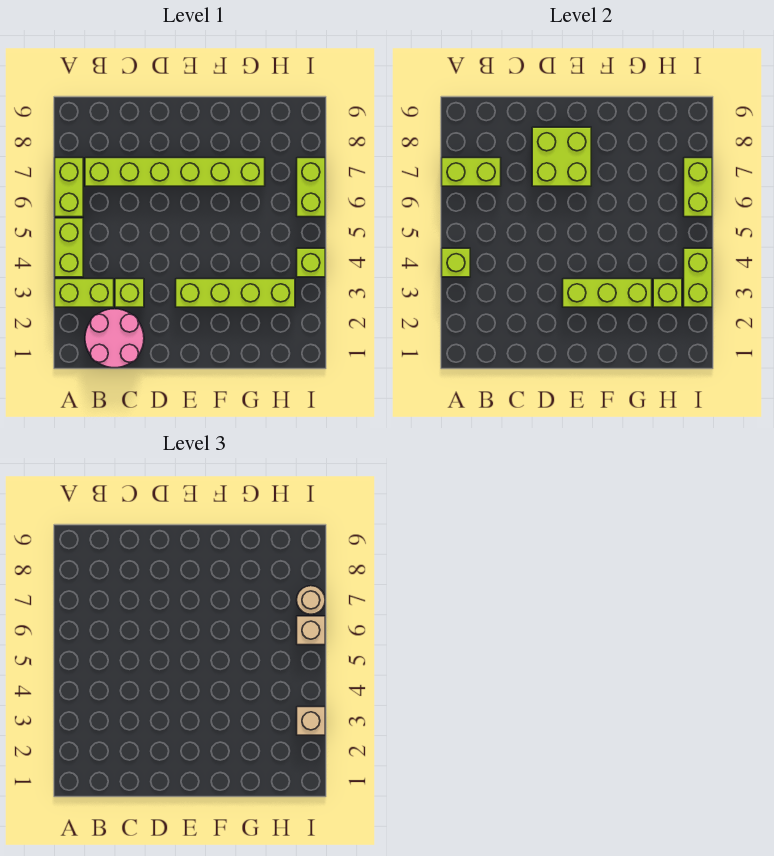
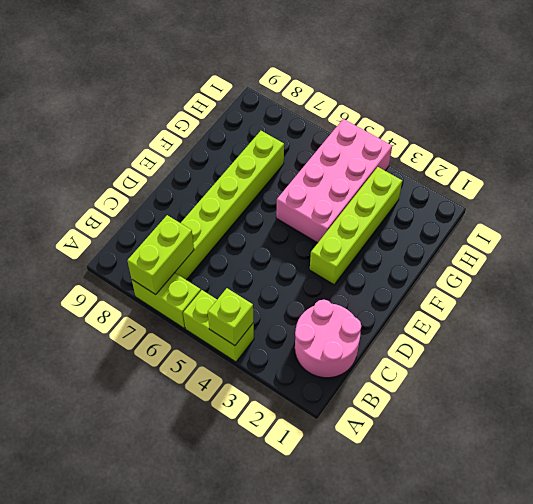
pink 2x4 brick [276,119,392,243] -> lime 1x1 brick [297,248,325,277]
none -> lime 1x2 brick [55,279,114,307]
none -> lime 1x1 brick [115,279,144,307]
none -> lime 1x2 brick [297,158,325,217]

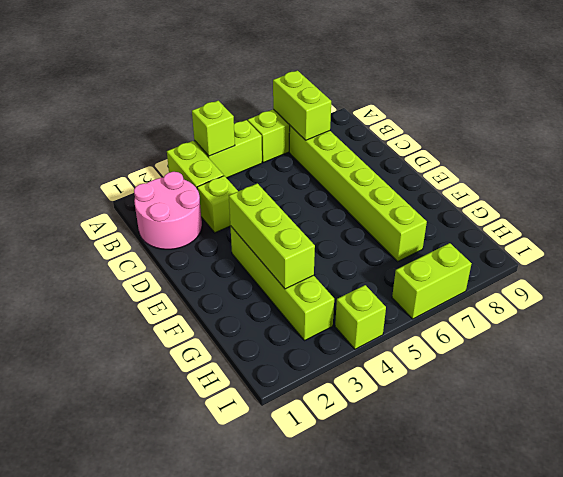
none -> lime 2x2 brick [532,127,591,186]
none -> lime 1x1 brick [653,279,682,307]
none -> lime 1x2 brick [684,248,712,307]

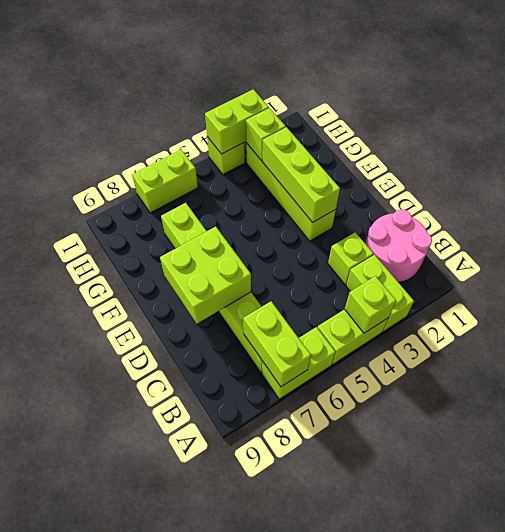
none -> lime 1x2 brick [684,158,712,217]
none -> tan 1x1 brick [297,707,325,735]
none -> tan 1x1 brick [297,616,325,645]

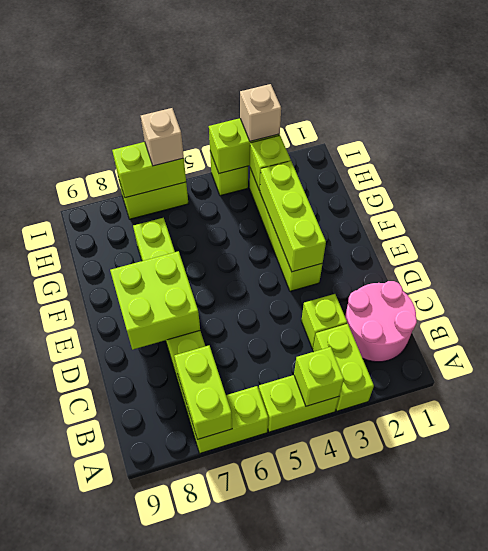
none -> tan 1x1 round brick [297,586,325,614]

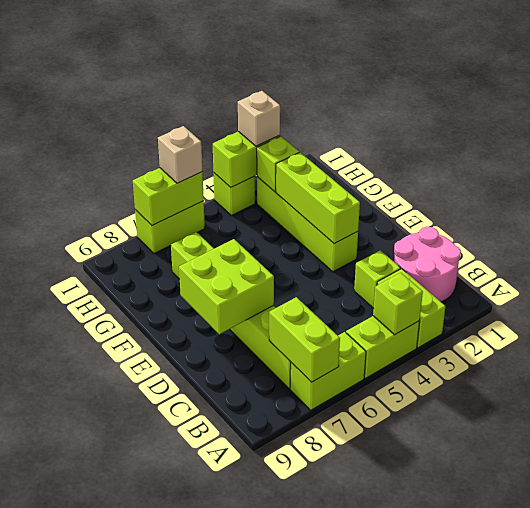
none -> tan 1x1 round brick [297,586,325,614]

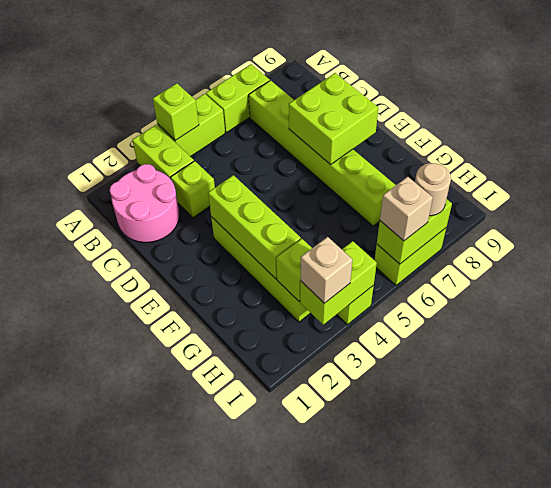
none -> lime 1x2 brick [442,158,501,186]

